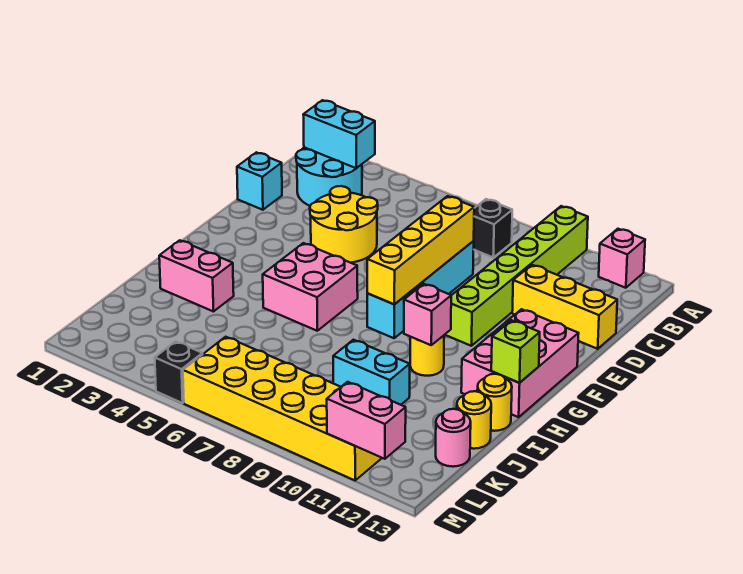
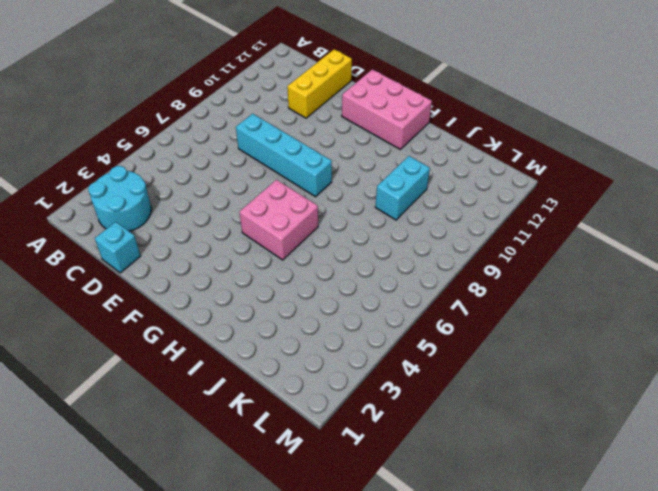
none -> lime 1x6 brick [445,206,588,346]
none -> pink 1x1 brick [599,229,645,288]
none -> black 1x1 brick [474,199,512,257]

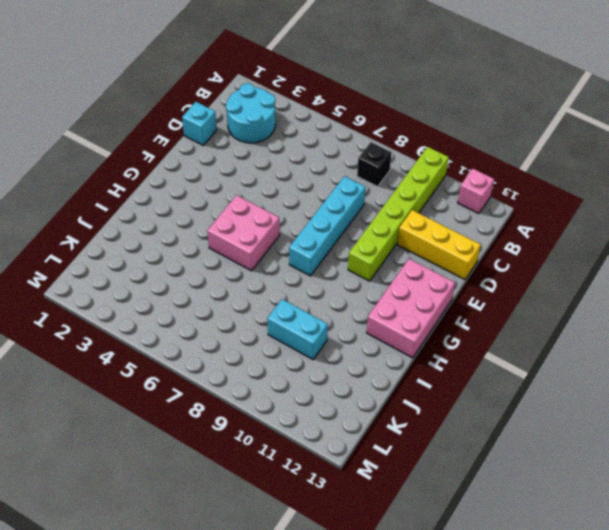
none -> yellow 2x2 round brick [310,186,378,263]
none -> yellow 1x1 round brick [410,336,444,376]
none -> pink 1x2 brick [159,240,234,312]

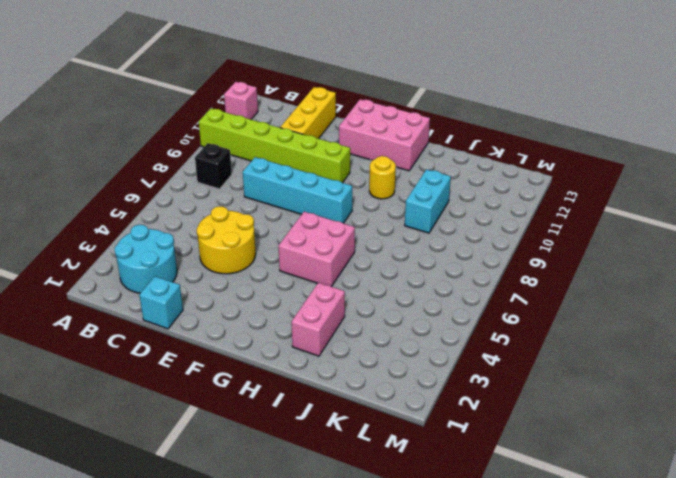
none -> yellow 1x1 round brick [477,374,512,431]
none -> yellow 1x1 round brick [457,391,491,449]
none -> pink 1x1 round brick [436,409,471,467]

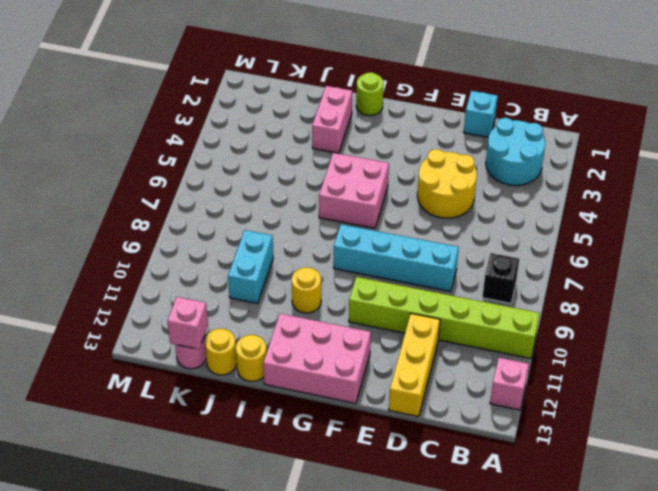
lime 1x1 round brick [356,72,384,116] -> none
pink 1x1 brick [167,297,208,349] -> pink 1x1 brick moved to [404,284,451,345]
none -> yellow 2x6 brick [183,337,382,480]
none -> black 1x1 brick [155,341,203,403]
none -> cyan 1x2 brick [303,100,375,168]

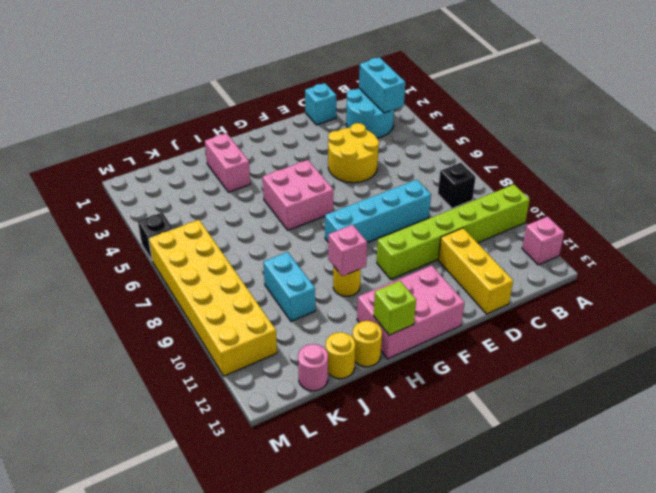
none -> yellow 1x4 brick [367,196,474,304]
none -> pink 1x2 brick [327,382,406,459]

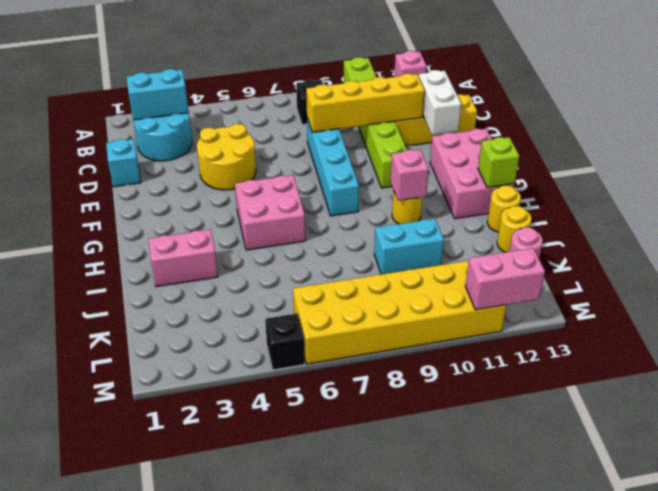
yellow 1x4 brick [306,74,425,132] -> yellow 1x4 brick turned to [367,196,474,304]
white 1x2 brick [419,70,461,135] -> none

